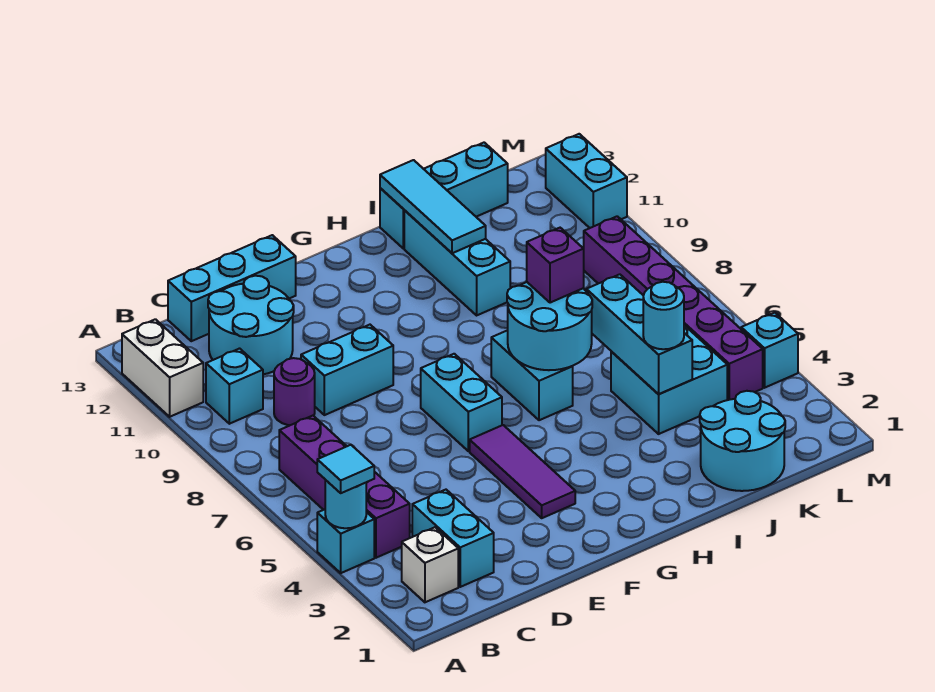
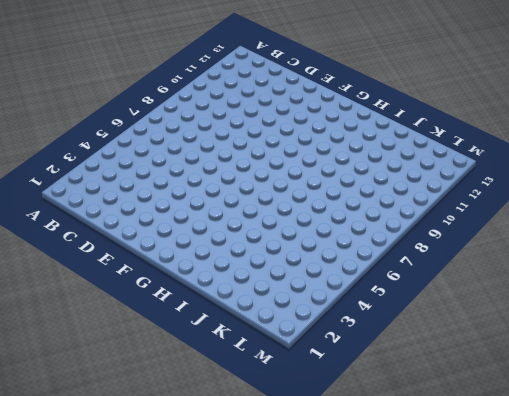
none -> cyan 1x1 brick [317,509,374,573]
none -> white 1x2 brick [122,319,203,417]
none -> white 1x1 brick [402,527,458,602]

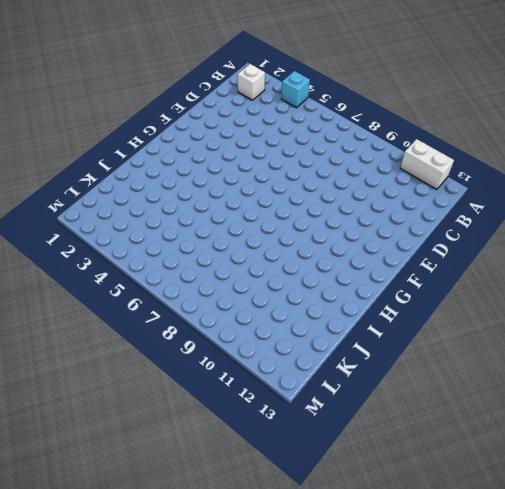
none -> purple 1x4 brick [279,416,410,558]
none -> cyan 1x1 brick [206,349,263,424]
none -> cyan 1x2 brick [412,490,494,587]

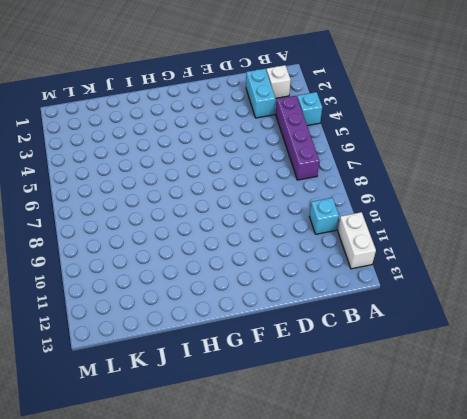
none -> purple 1x1 round brick [274,358,315,425]
none -> cyan 2x2 round brick [208,276,294,374]
none -> cyan 1x3 brick [168,235,296,341]

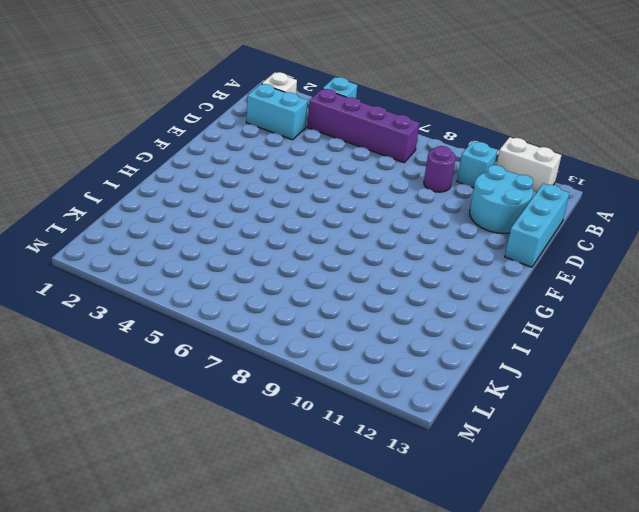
none -> cyan 1x2 brick [301,325,393,415]
none -> purple 1x3 tile [470,425,575,518]
none -> cyan 1x2 brick [421,354,502,451]

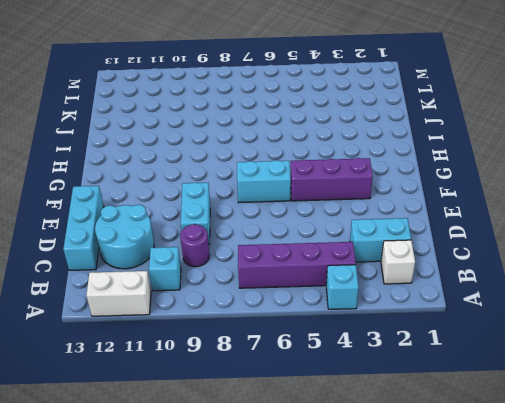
purple 1x3 brick [290,158,373,201] -> purple 1x3 tile [470,425,575,518]
none -> cyan 1x2 brick [491,330,573,420]
none -> cyan 1x3 brick [404,211,510,315]
none -> cyan 1x3 brick [380,143,508,248]

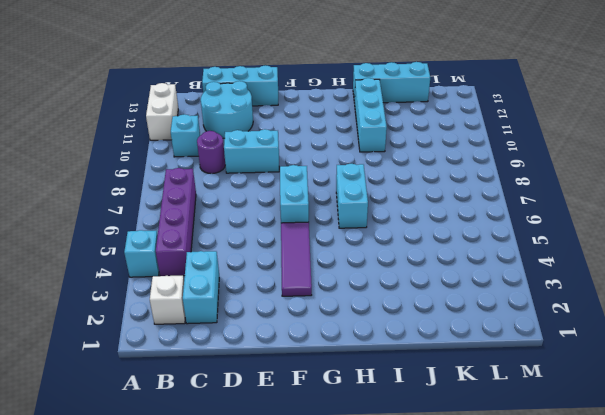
none -> cyan 2x2 round brick [700,391,785,491]
none -> cyan 2x2 brick [611,325,727,434]
none -> purple 1x6 brick [584,216,763,400]

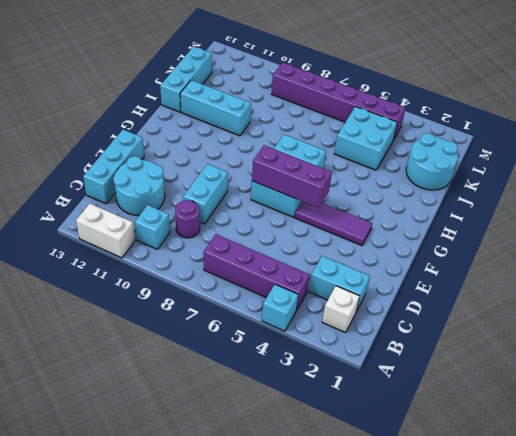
purple 1x3 brick [252,145,332,208] -> none
none -> cyan 1x1 brick [741,313,798,388]
none -> cyan 1x2 brick [546,134,627,228]
none -> cyan 1x1 round brick [325,480,366,528]

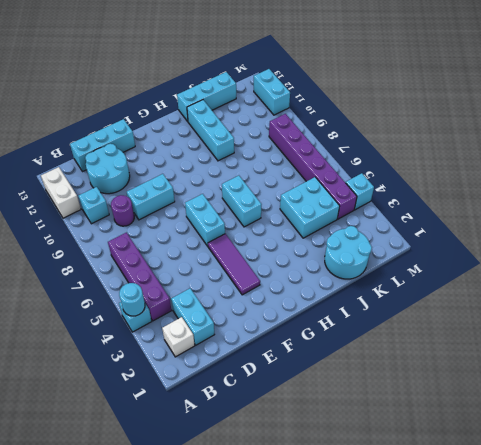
none -> cyan 2x2 round brick [507,282,592,370]
none -> cyan 1x3 tile [380,160,486,253]
none -> cyan 1x3 brick [586,274,692,394]

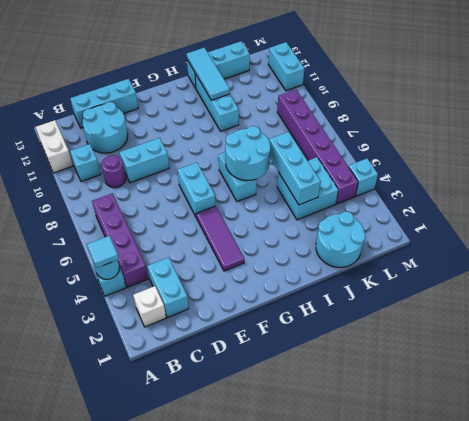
none -> purple 1x1 brick [527,228,584,303]
none -> cyan 1x1 round brick [643,282,684,349]

